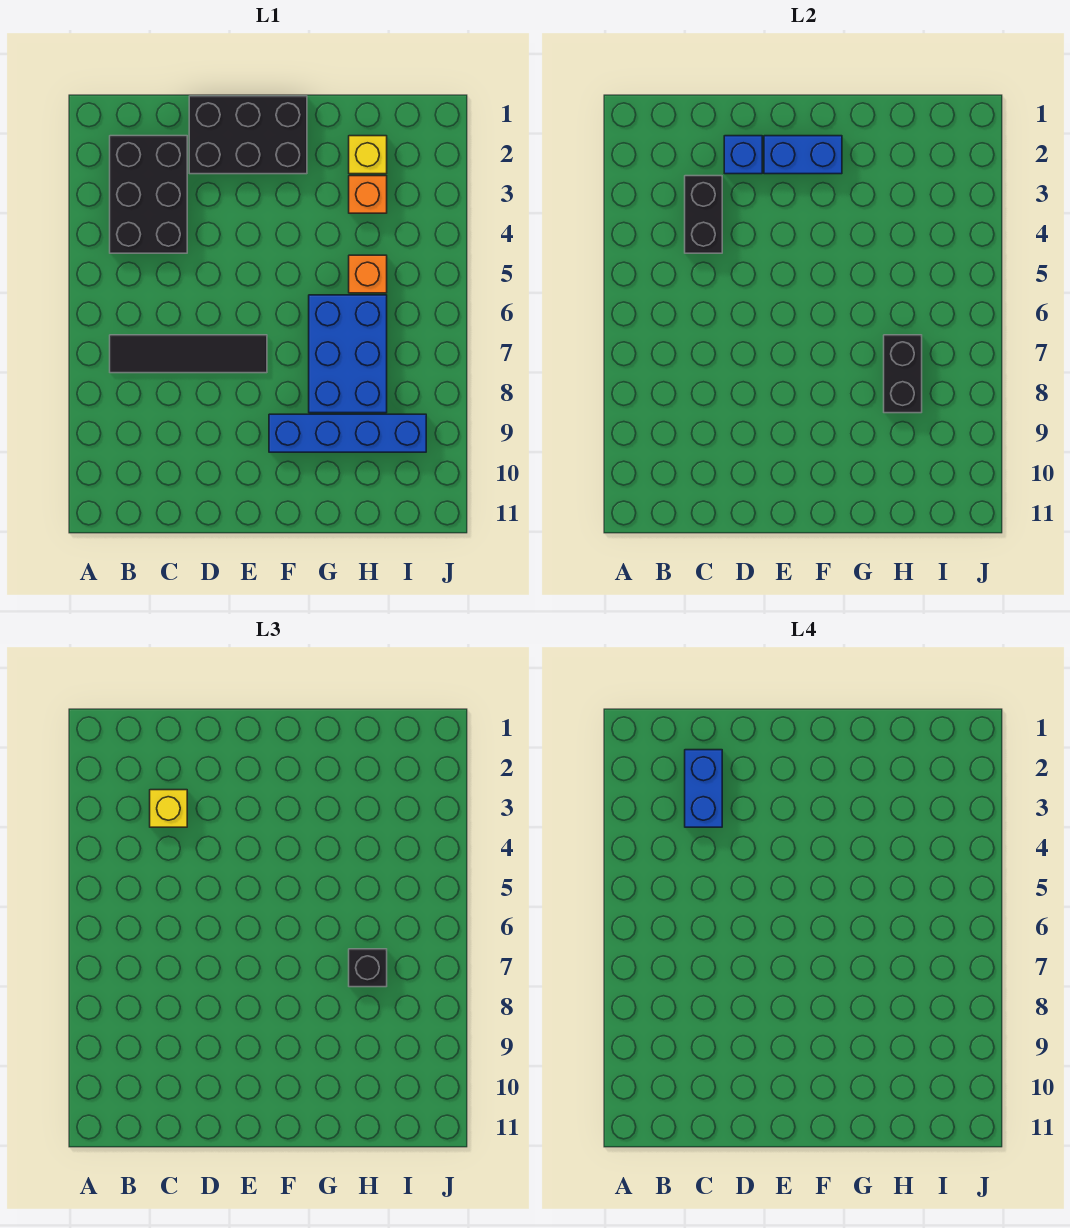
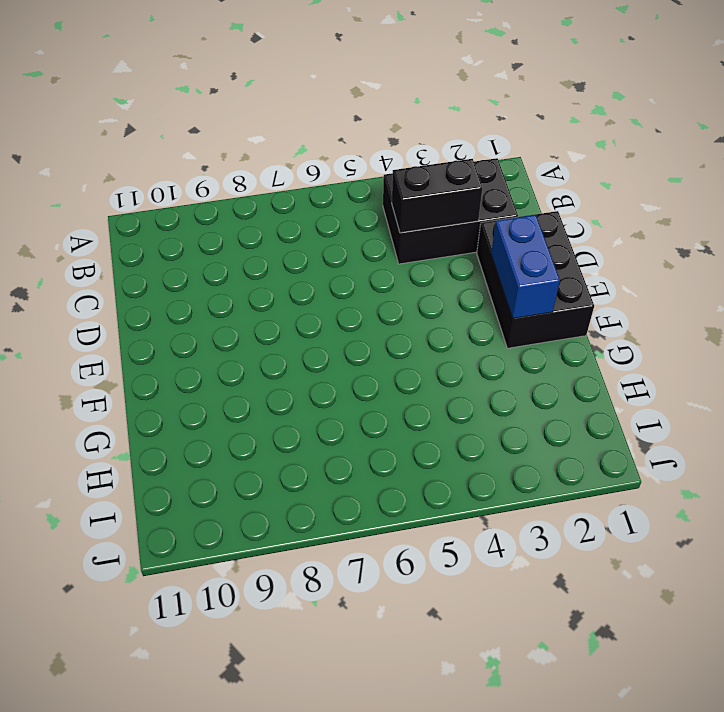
none -> black 1x4 tile [110,335,267,373]
none -> blue 1x4 brick [269,414,426,452]
none -> blue 2x3 brick [309,295,387,413]

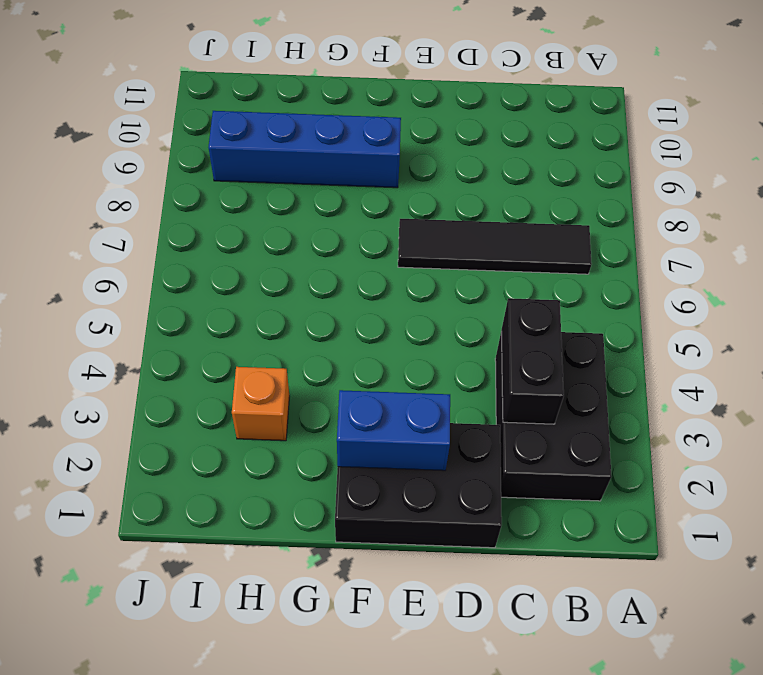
none -> blue 2x3 brick [309,295,387,413]
none -> yellow 1x1 brick [349,136,387,174]
none -> orange 1x1 brick [349,255,387,293]

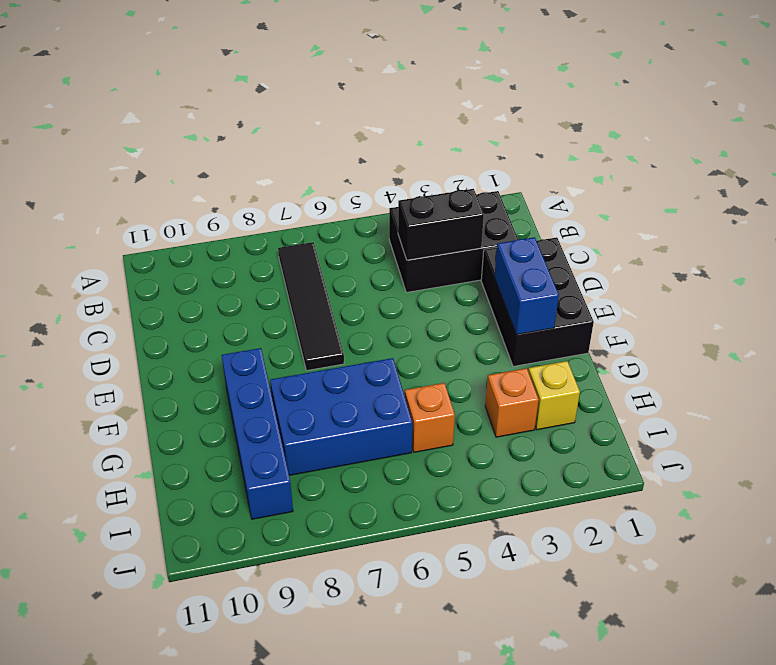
none -> blue 1x1 brick [724,136,762,174]
none -> black 1x2 brick [884,335,922,413]
none -> yellow 1x1 brick [150,790,187,827]

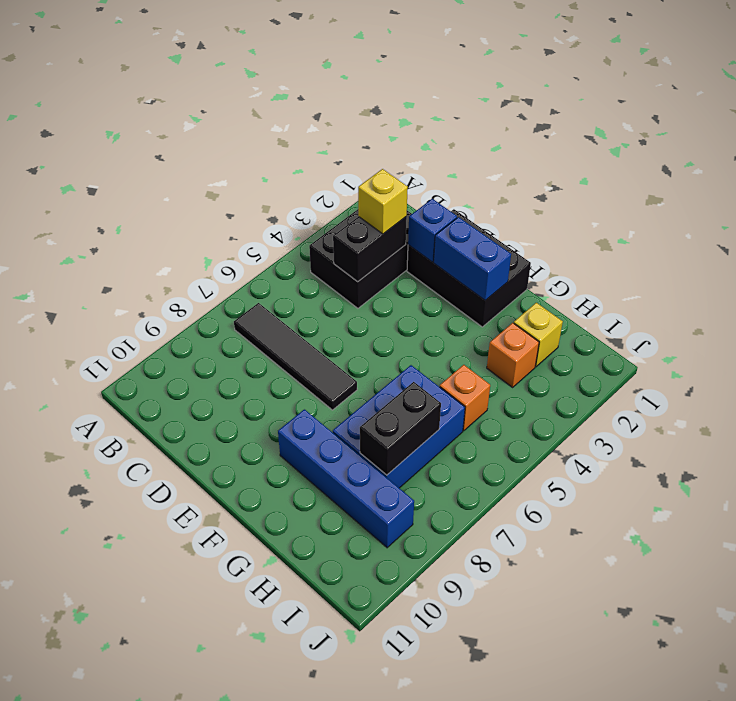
none -> black 1x1 brick [349,949,387,987]
none -> blue 1x2 brick [685,750,722,827]

